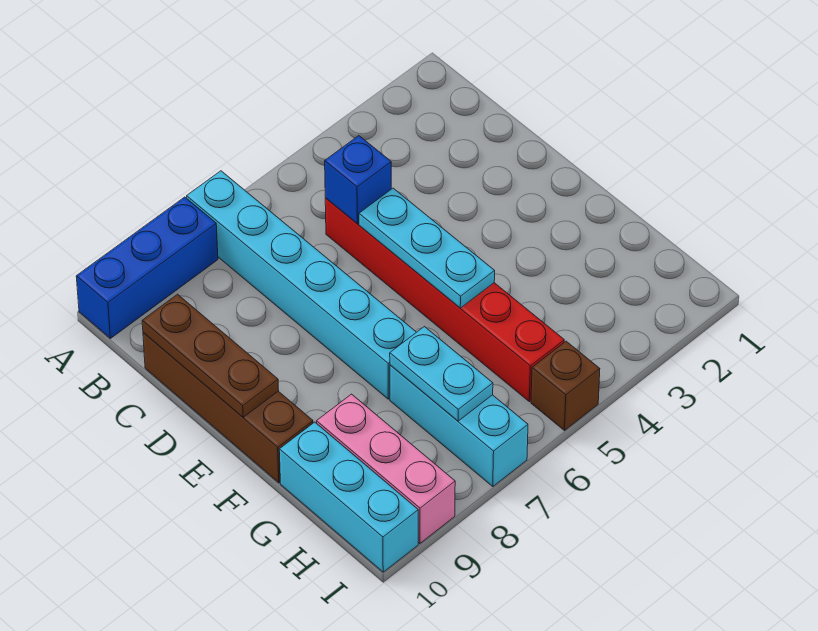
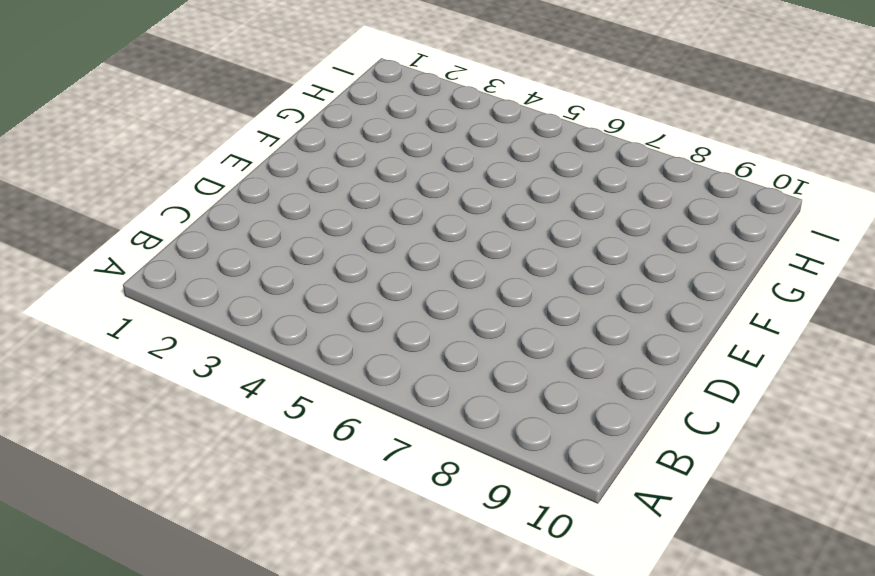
none -> cyan 1x6 brick [187,171,416,399]
none -> blue 1x3 brick [76,197,218,338]
none -> red 1x6 brick [325,198,564,402]

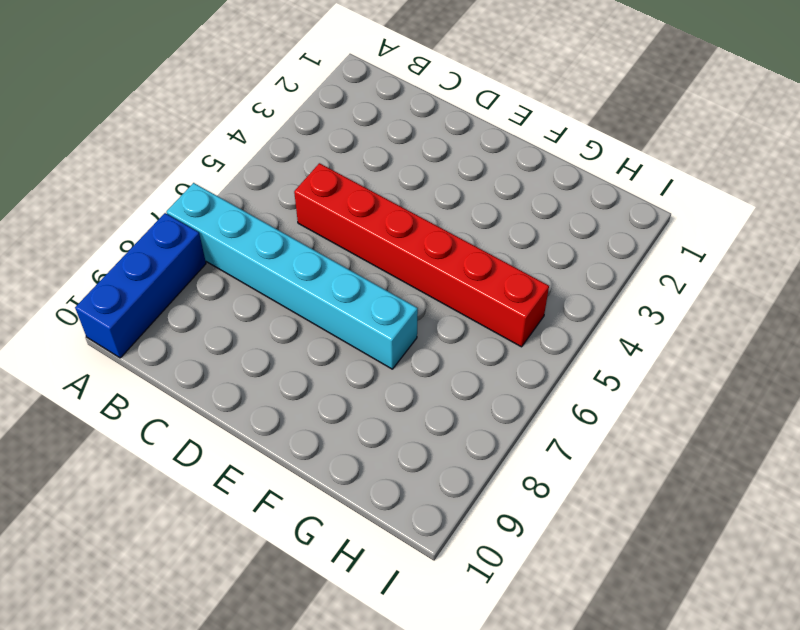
none -> brown 1x4 brick [143,333,313,483]
none -> cyan 1x3 brick [390,365,528,487]
none -> pink 1x3 brick [317,394,455,543]

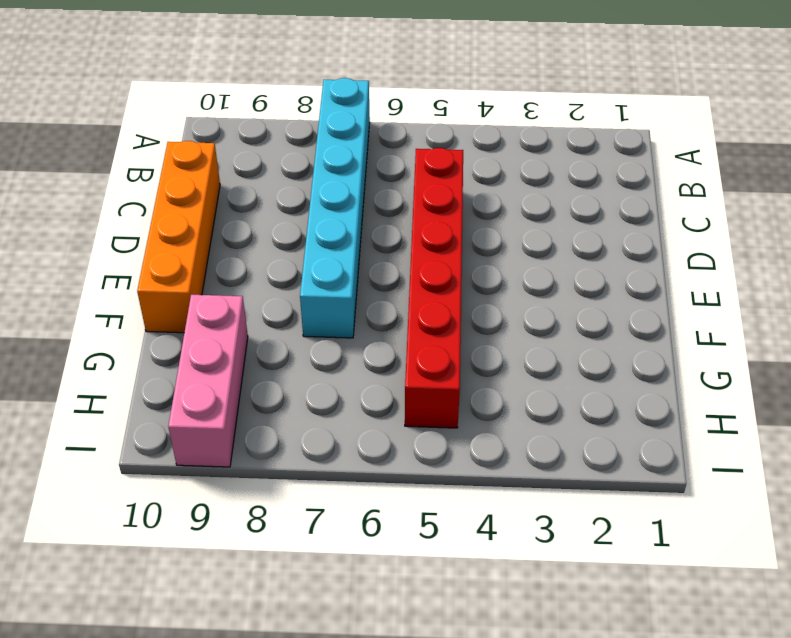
orange 1x4 brick [137,141,220,333] -> brown 1x4 brick [143,333,313,483]
none -> blue 1x3 brick [76,197,218,338]
none -> cyan 1x3 brick [390,365,528,487]
none -> cyan 1x3 brick [279,422,418,572]

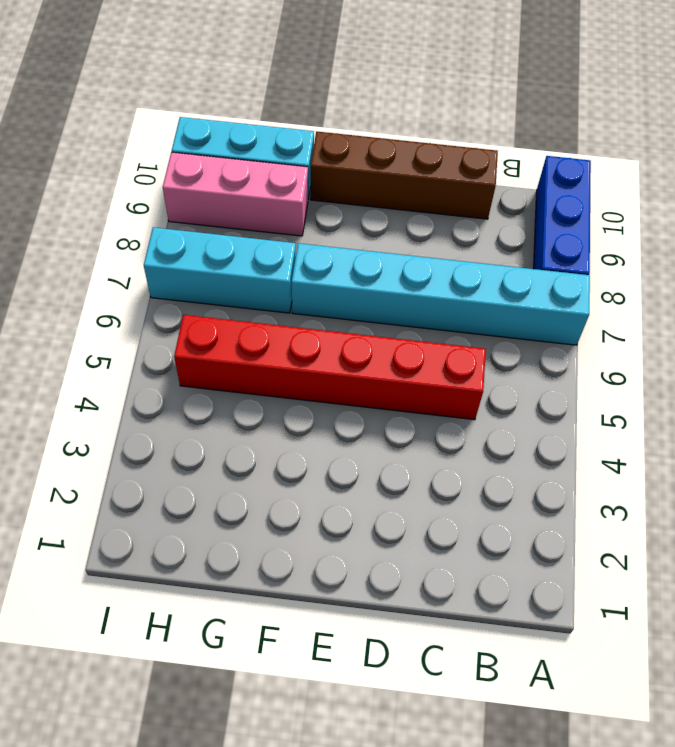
none -> brown 1x1 brick [531,341,600,430]
none -> blue 1x1 brick [325,136,391,224]
none -> brown 1x3 plate [142,294,279,417]

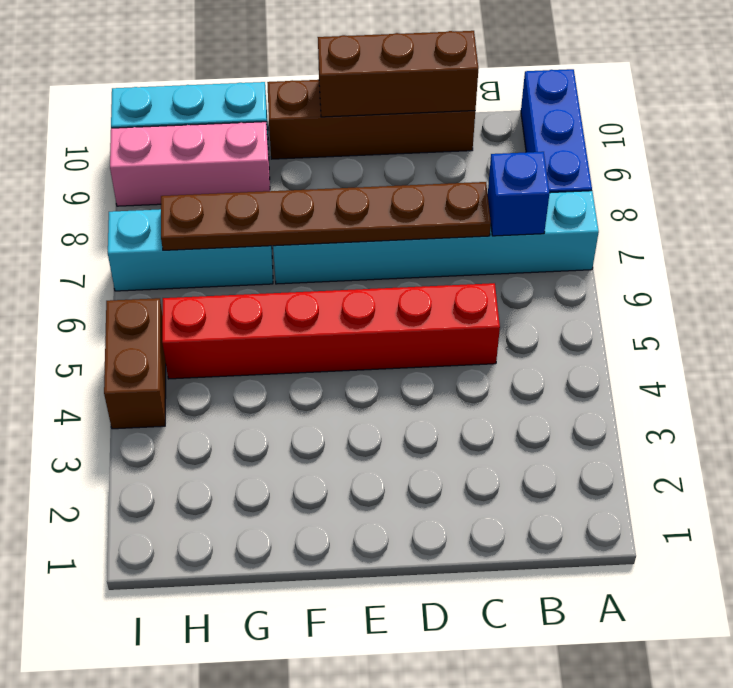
blue 1x1 brick [488,152,549,236] -> blue 1x1 brick moved to [325,136,391,224]
brown 1x6 plate [161,182,491,250] -> cyan 1x2 plate [390,327,493,421]
brown 1x3 brick [318,31,478,117] -> brown 1x3 plate [142,294,279,417]
brown 1x2 brick [104,298,166,429] -> brown 1x1 brick [531,341,600,430]
none -> cyan 1x3 plate [359,188,495,308]

